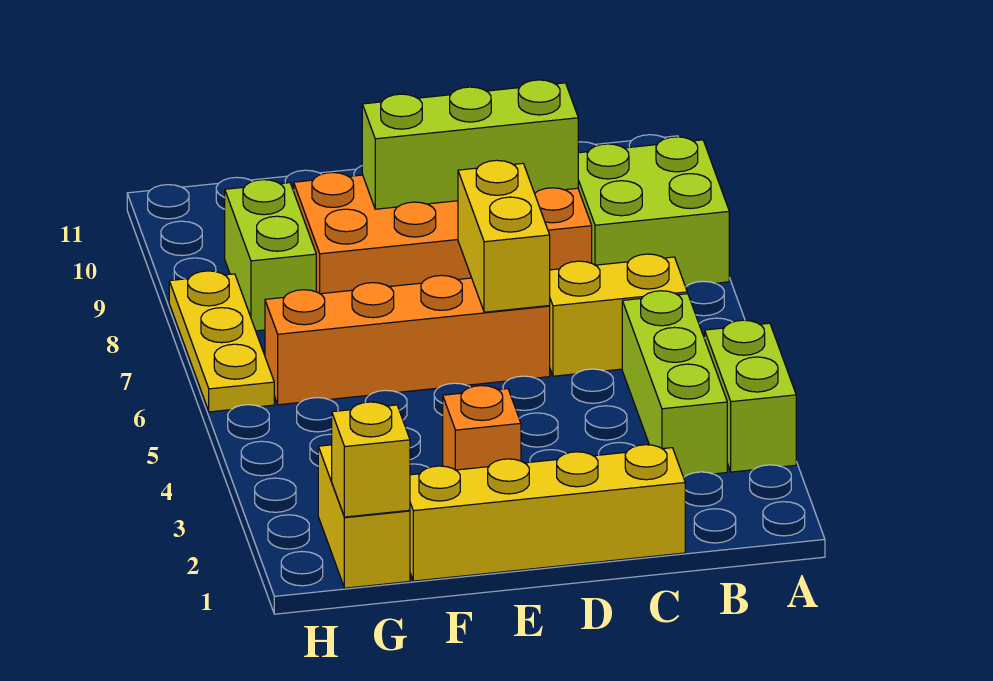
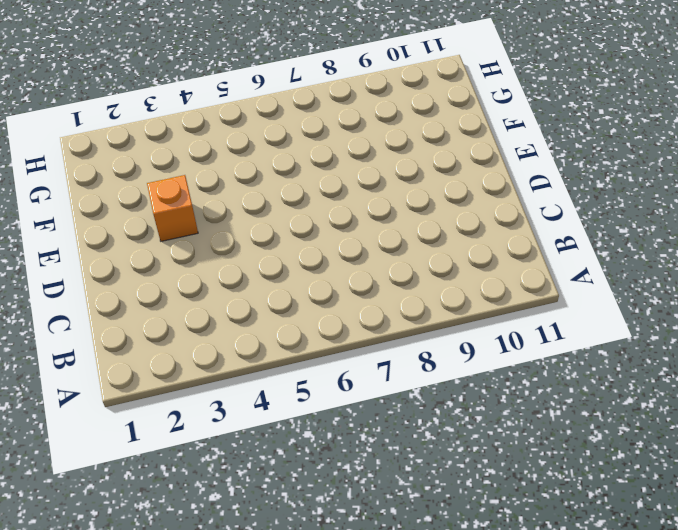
none -> lime 1x2 brick [705,320,796,472]
none -> lime 2x2 brick [578,137,729,286]
none -> lime 1x3 brick [622,291,727,477]

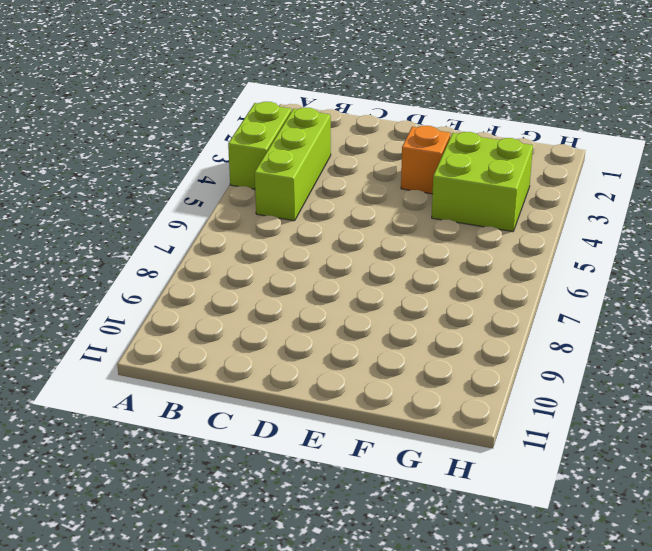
lime 2x2 brick [432,132,533,232] -> lime 2x2 brick moved to [578,137,729,286]
none -> yellow 1x2 brick [549,254,687,376]
none -> yellow 1x4 brick [410,445,685,581]
none -> orange 2x4 brick [293,173,592,294]

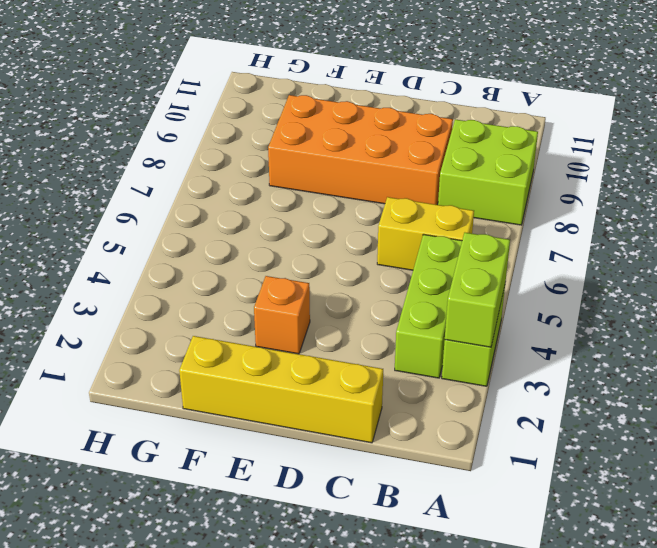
lime 1x2 brick [445,233,510,347] -> lime 1x2 brick moved to [225,180,316,331]
none -> orange 1x4 brick [265,275,550,405]
none -> yellow 1x2 brick [318,445,410,588]
none -> yellow 1x3 plate [169,271,274,412]

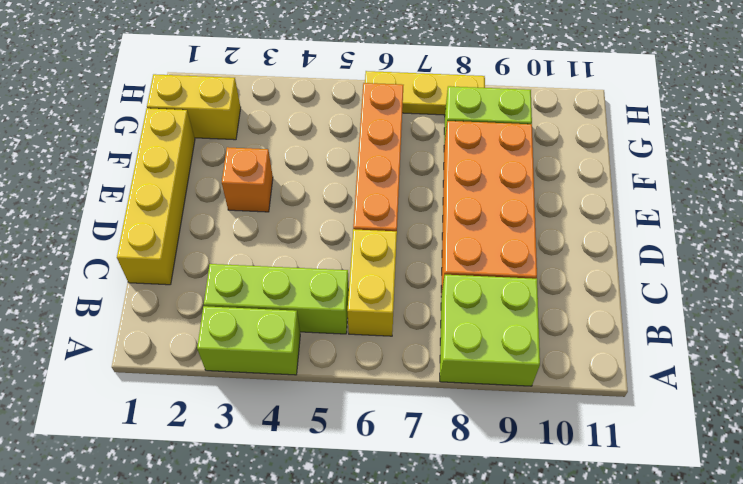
none -> lime 1x3 brick [362,80,578,209]
none -> yellow 1x2 brick [458,160,550,312]
none -> yellow 1x1 brick [332,402,410,517]

